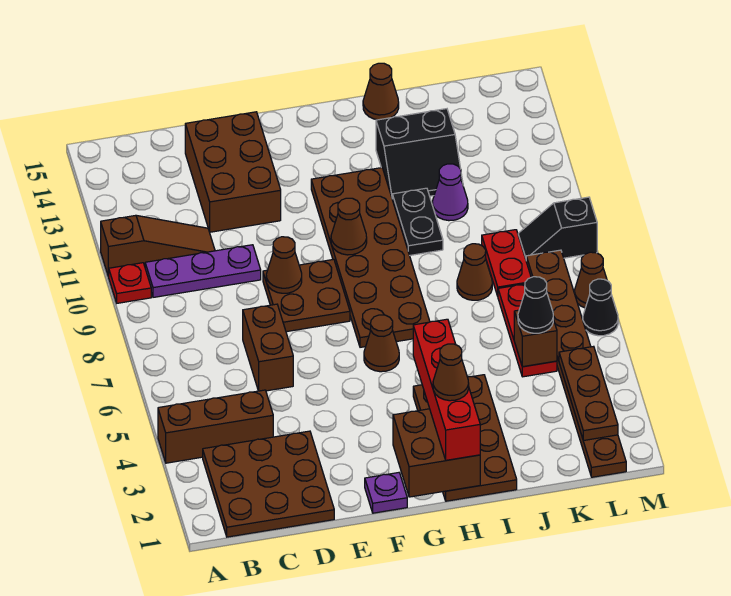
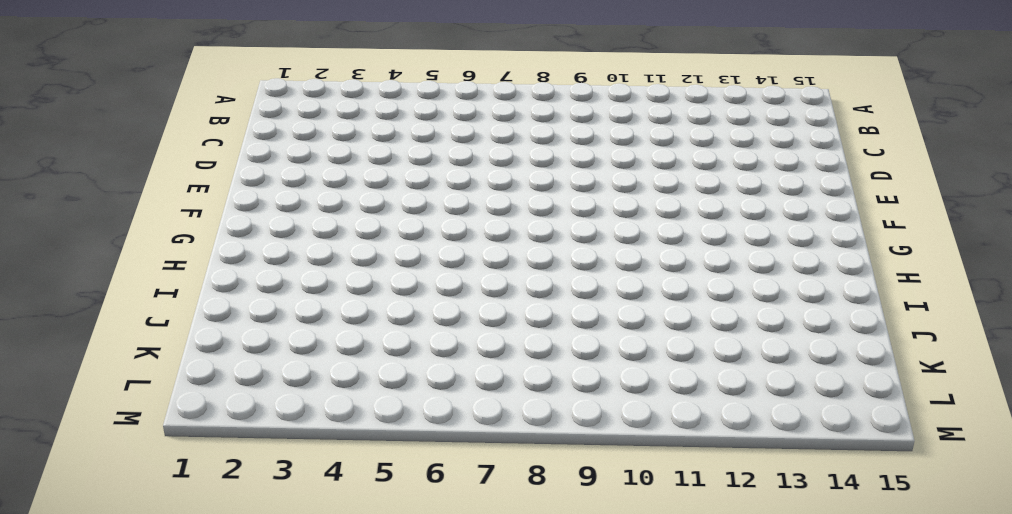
none -> brown 1x3 brick [158,390,273,463]
none -> red 1x1 plate [109,263,151,303]
none -> brown 1x3 slope [101,215,215,277]
none -> brown 3x3 plate [203,431,334,537]

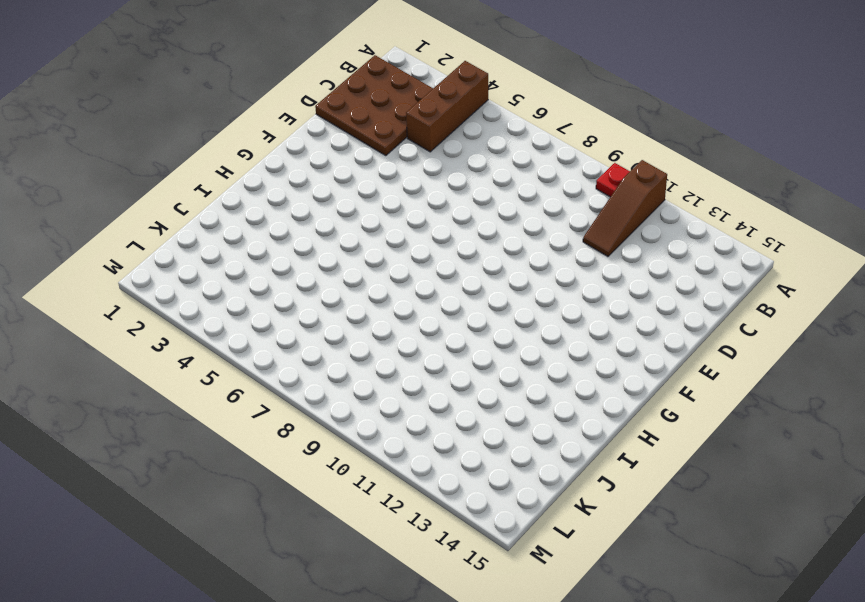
none -> purple 1x3 plate [145,245,261,297]
none -> brown 1x2 brick [243,304,293,391]
none -> brown 2x3 brick [185,112,281,232]
none -> brown 2x2 plate [263,259,350,332]

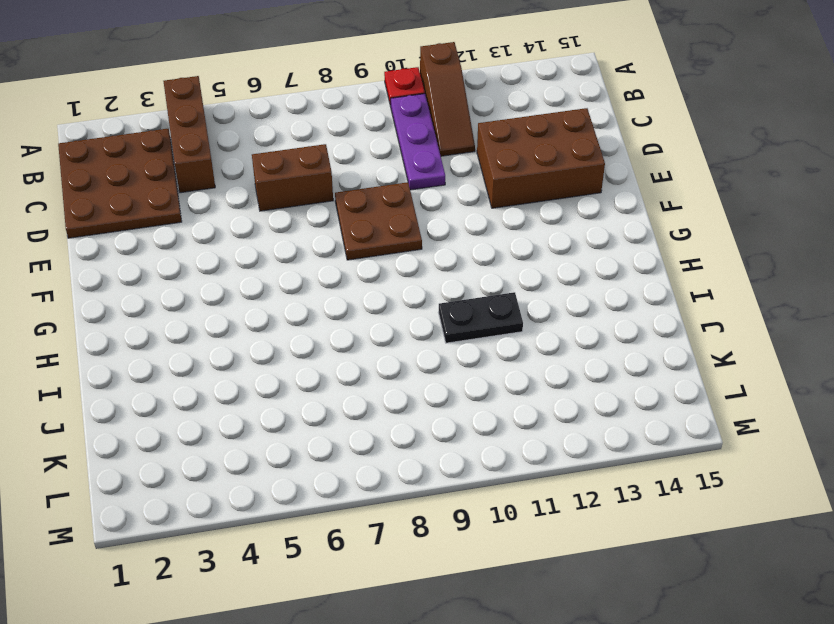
none -> purple 1x1 plate [365,473,407,513]
none -> brown 1x1 cone [364,315,399,372]
none -> brown 2x6 plate [311,168,430,347]
none -> brown 2x4 plate [413,375,517,501]

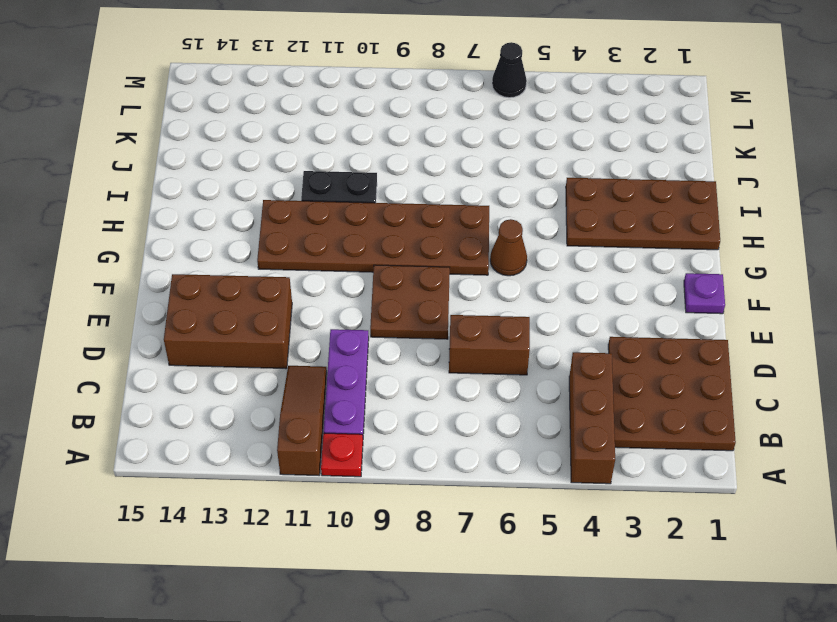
none -> black 2x2 slope [376,109,463,197]
none -> brown 1x1 cone [363,63,399,120]
none -> brown 1x1 cone [457,244,492,300]
none -> purple 1x1 cone [432,164,468,221]

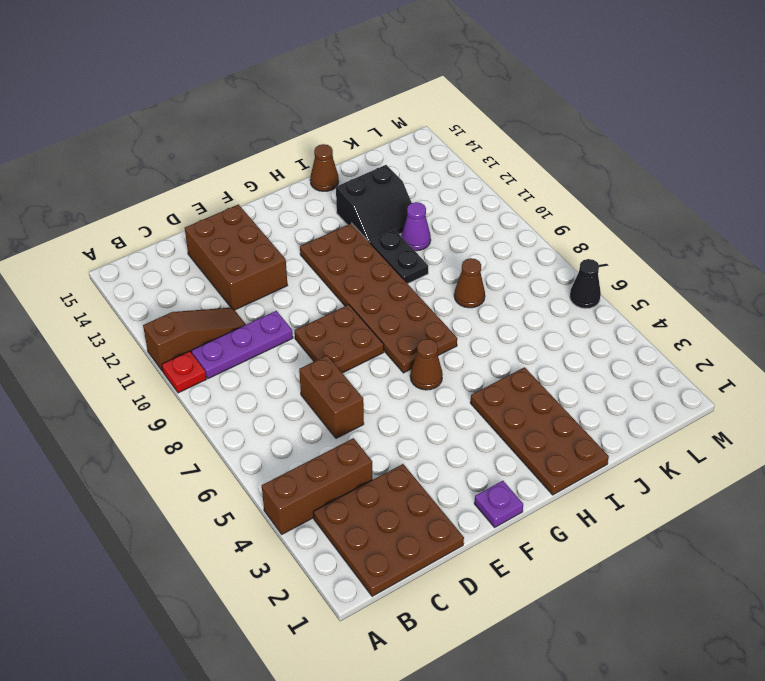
none -> red 1x3 plate [498,284,557,377]
none -> red 1x2 plate [482,230,531,296]
none -> brown 1x8 plate [526,250,626,477]
none -> black 1x2 slope [518,197,597,259]

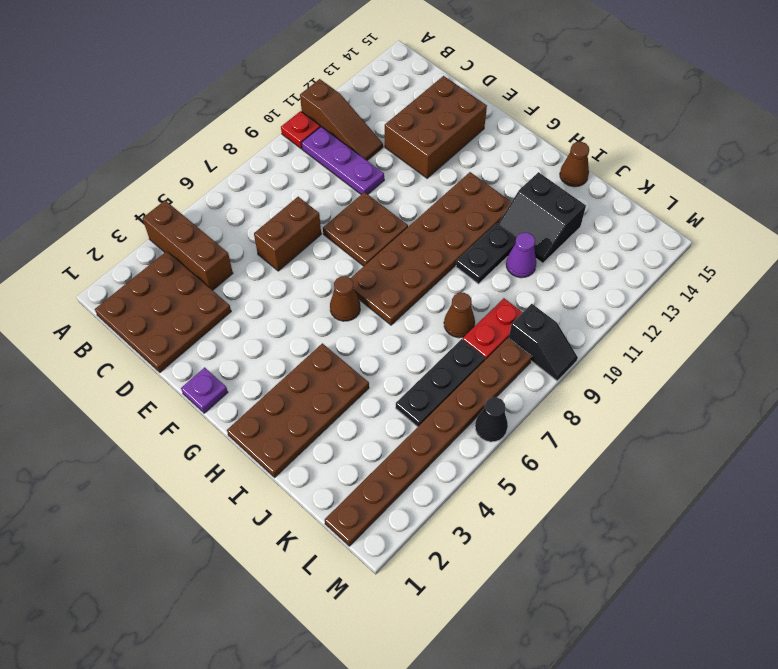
black 1x3 plate [396,339,485,427] -> red 1x3 plate [498,284,557,377]
black 1x2 slope [509,304,578,381] -> black 1x2 slope turned to [518,197,597,259]
none -> brown 1x1 cone [575,252,607,308]
none -> brown 1x1 cone [266,237,302,293]
none -> brown 2x2 brick [393,409,480,497]
none -> brown 1x1 cone [331,198,367,255]

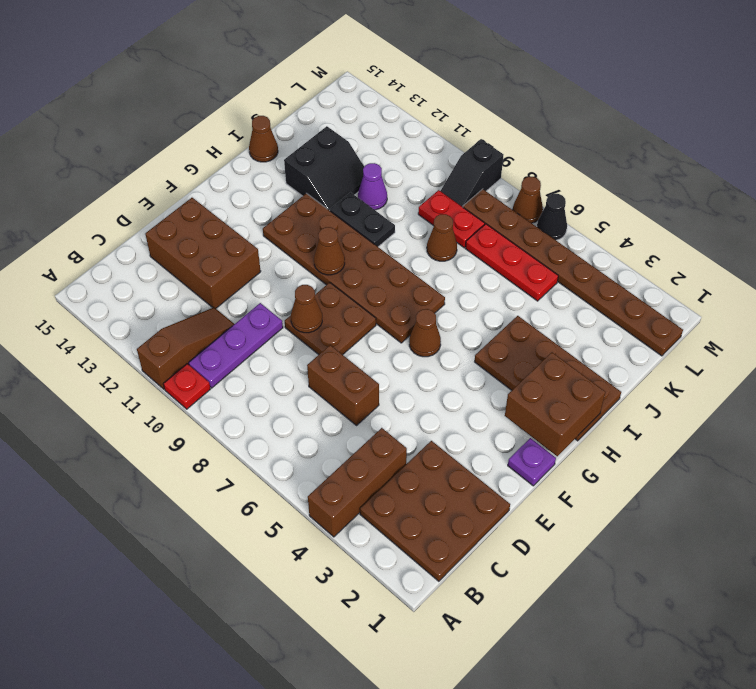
none -> brown 1x1 brick [514,310,557,367]
none -> brown 1x3 plate [559,346,618,441]
none -> red 1x4 brick [413,319,480,460]
none -> black 1x1 cone [518,277,553,333]

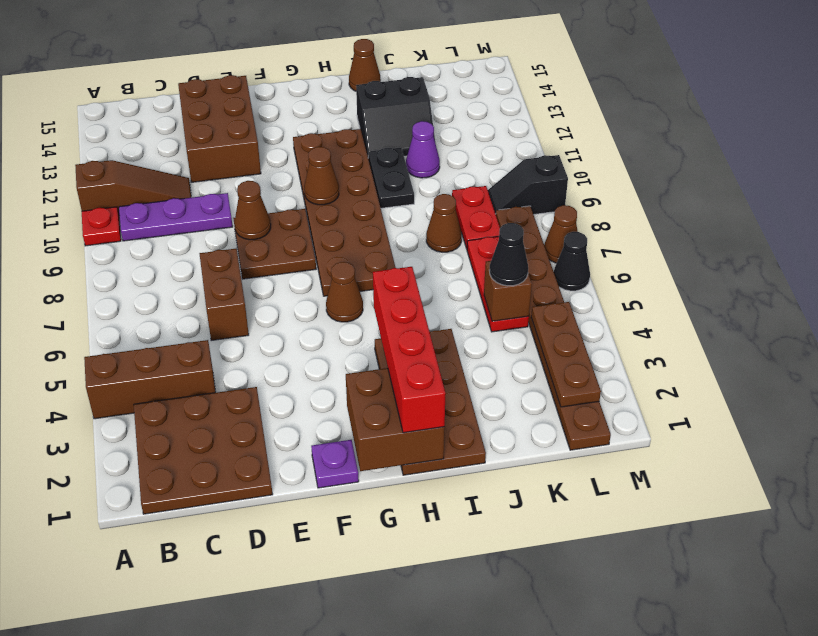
none -> brown 1x1 cone [433,344,469,401]

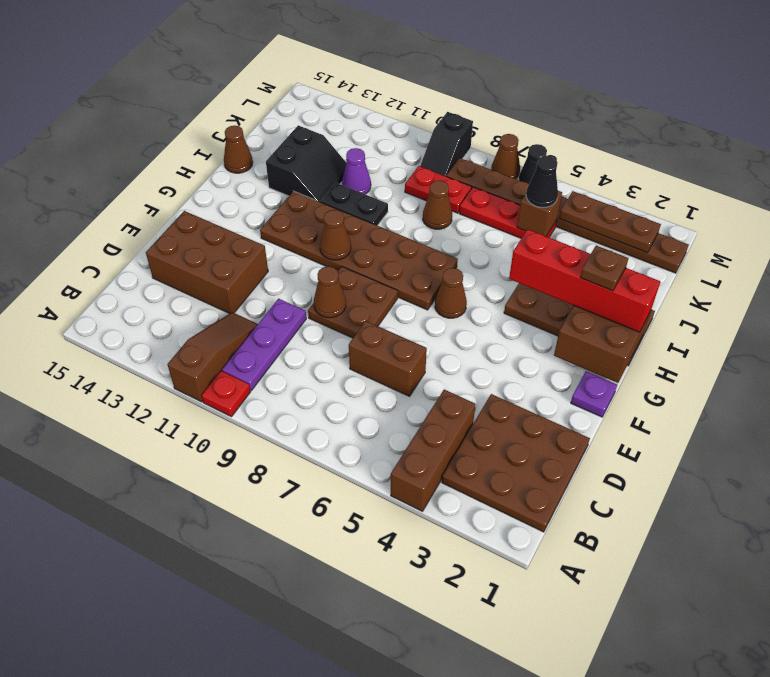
brown 1x1 plate [580,246,628,291] -> brown 1x1 cone [433,344,469,401]

